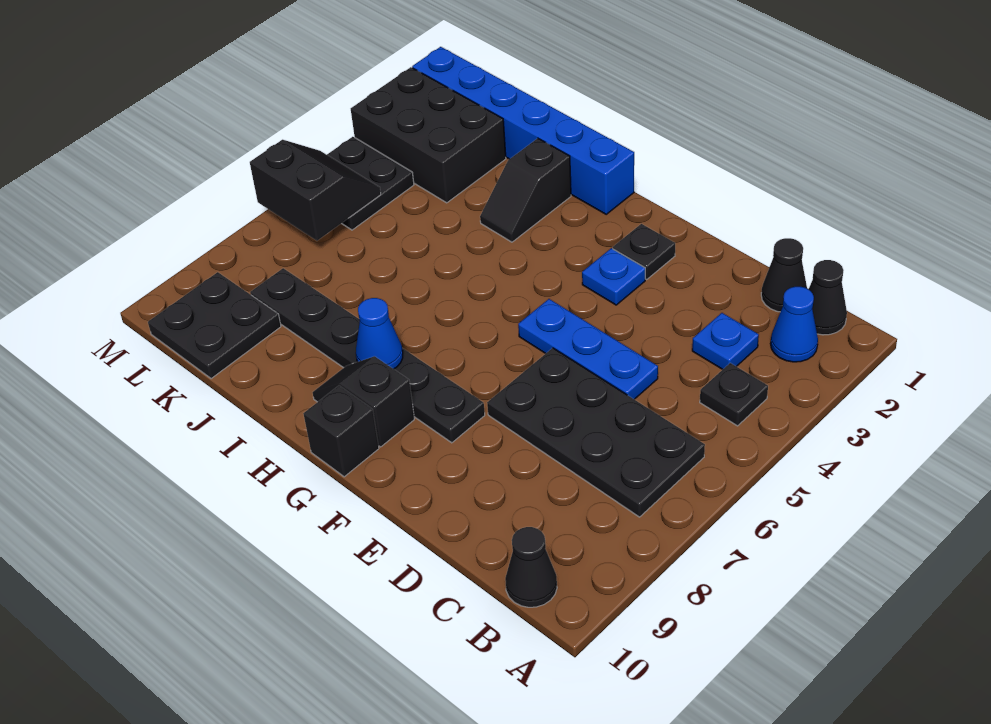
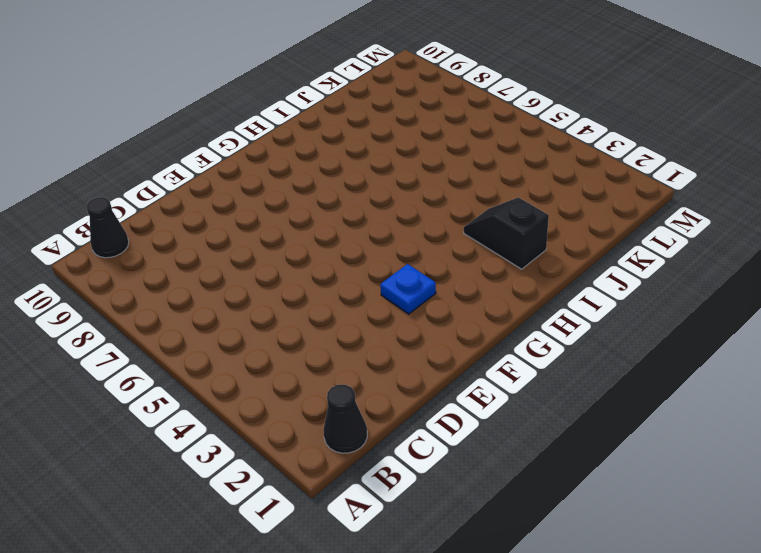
none -> blue 1x1 cone [770,287,818,362]
none -> black 1x1 plate [700,363,768,426]
none -> black 2x4 plate [487,348,705,517]

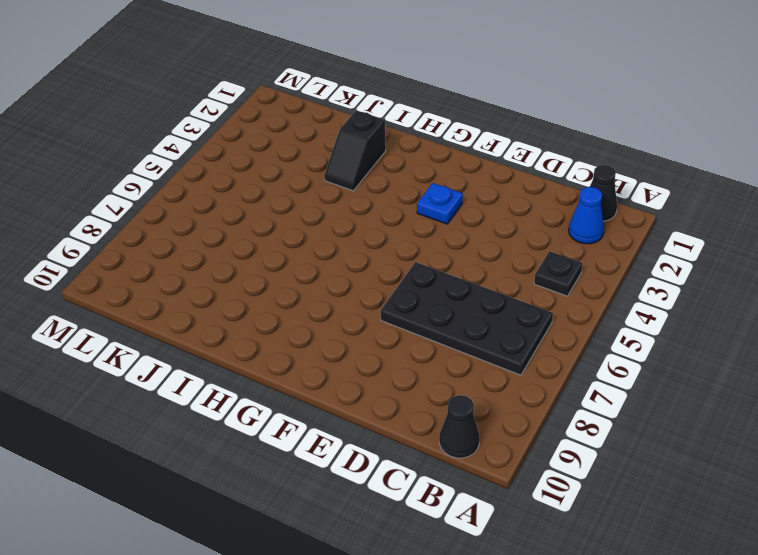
none -> black 1x1 cone [761,238,807,312]
none -> blue 1x1 plate [692,313,759,369]
none -> blue 1x3 plate [518,299,658,399]

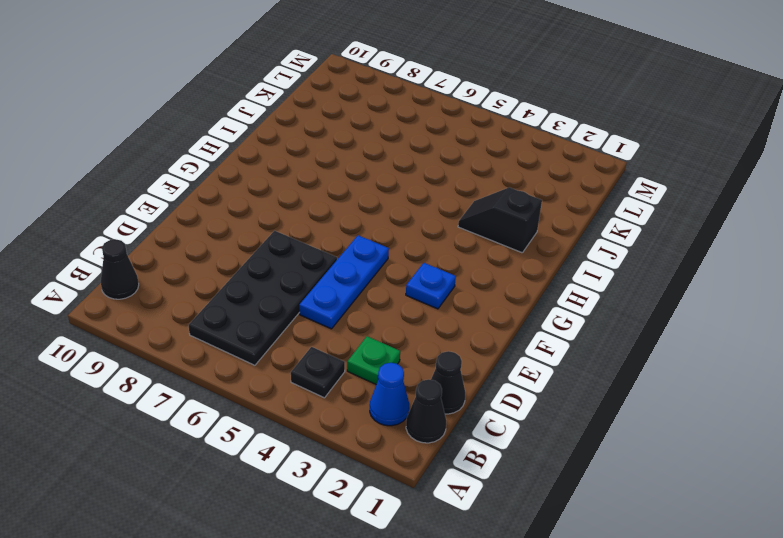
green 1x1 plate [347,336,400,384] -> blue 1x1 plate [692,313,759,369]
none -> black 1x1 plate [613,224,675,279]
none -> black 1x6 plate [250,268,485,443]
none -> black 1x2 slope [313,356,414,447]

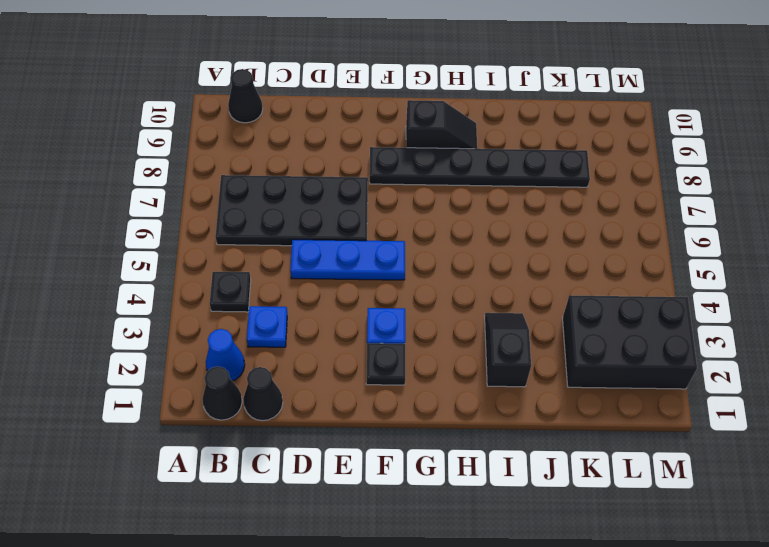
none -> black 1x1 brick [303,386,379,477]
none -> blue 1x6 brick [412,47,634,214]
none -> black 2x2 plate [148,272,281,379]

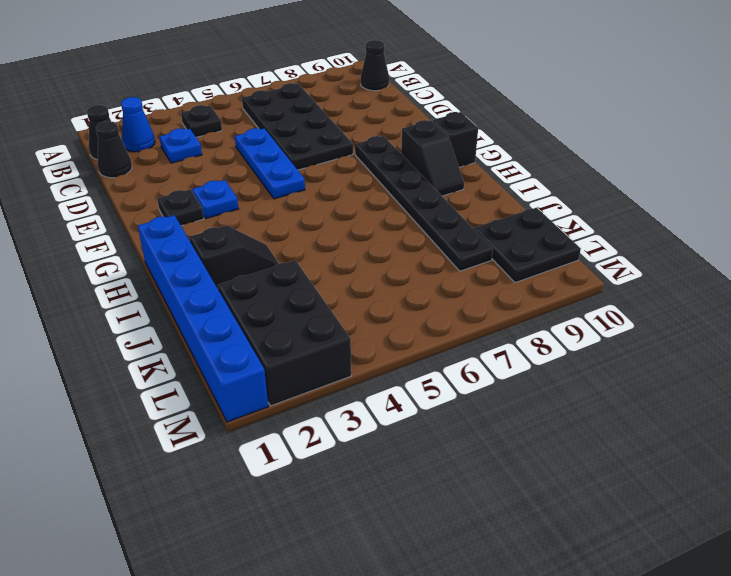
none -> black 2x2 plate [327,137,414,230]
none -> blue 1x1 cone [356,298,403,369]
none -> black 2x2 slope [250,140,381,241]

